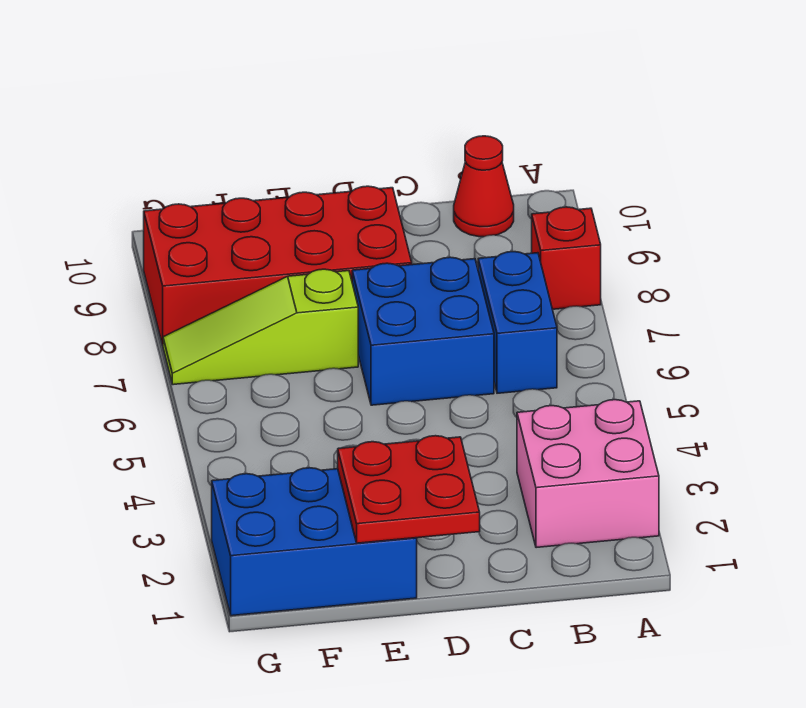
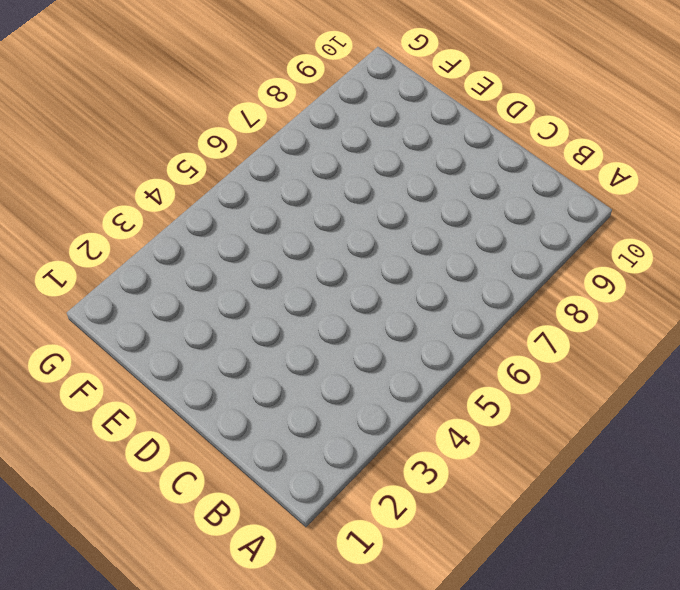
none -> pink 2x2 brick [517,400,659,548]
none -> red 1x1 brick [532,207,601,309]

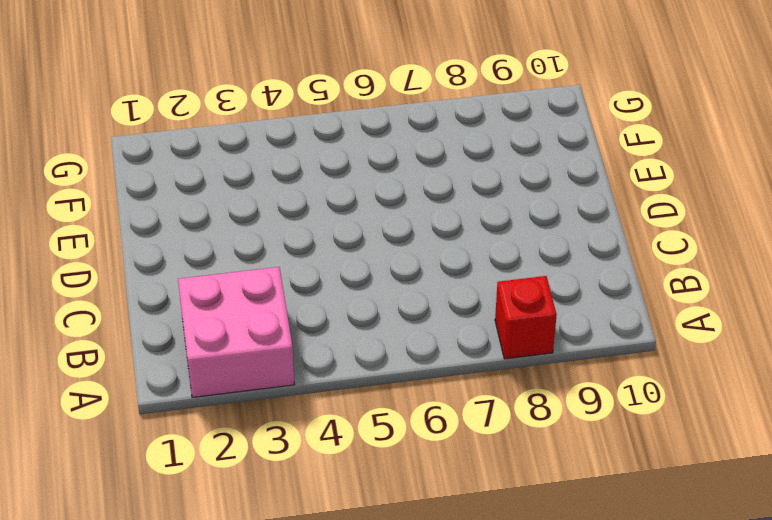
none -> blue 1x2 brick [478,252,557,393]
none -> red 1x1 cone [454,136,514,237]

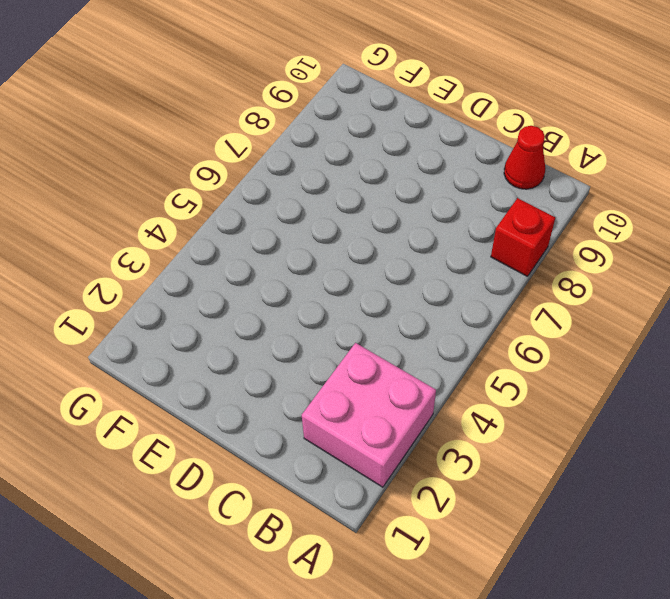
none -> blue 1x2 brick [478,252,557,393]
none -> blue 2x2 brick [352,257,494,405]

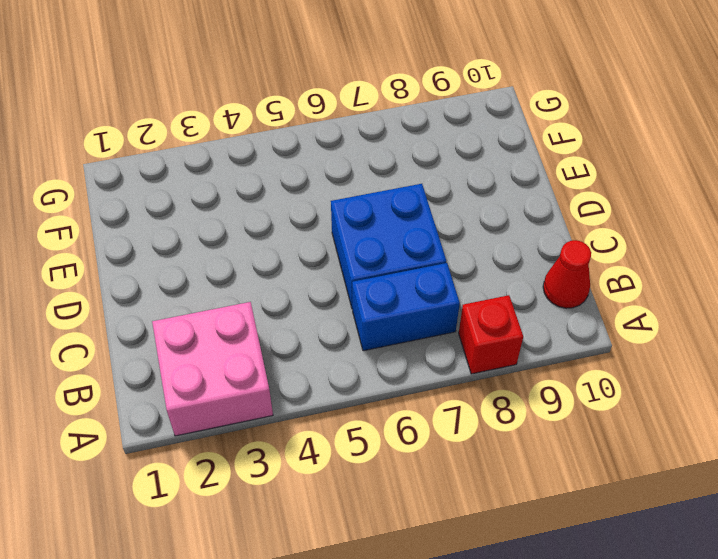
none -> red 2x4 brick [144,186,412,345]
none -> blue 2x3 brick [212,468,417,616]

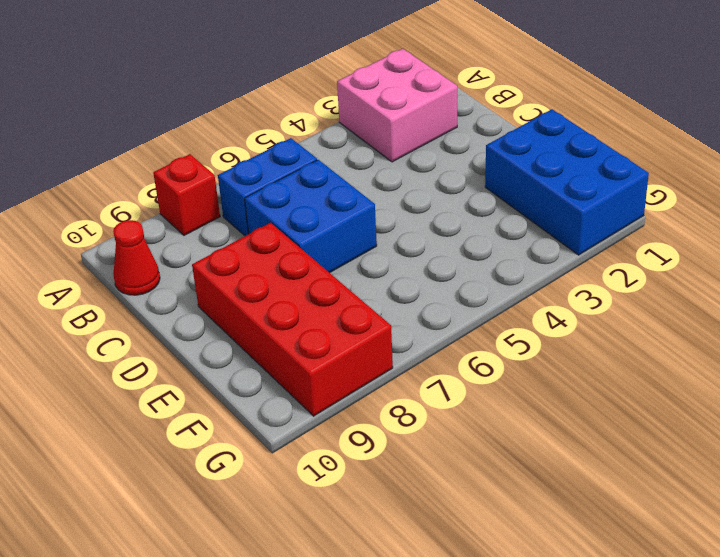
none -> lime 1x3 slope [163,269,358,385]
none -> red 2x2 plate [338,436,480,543]

